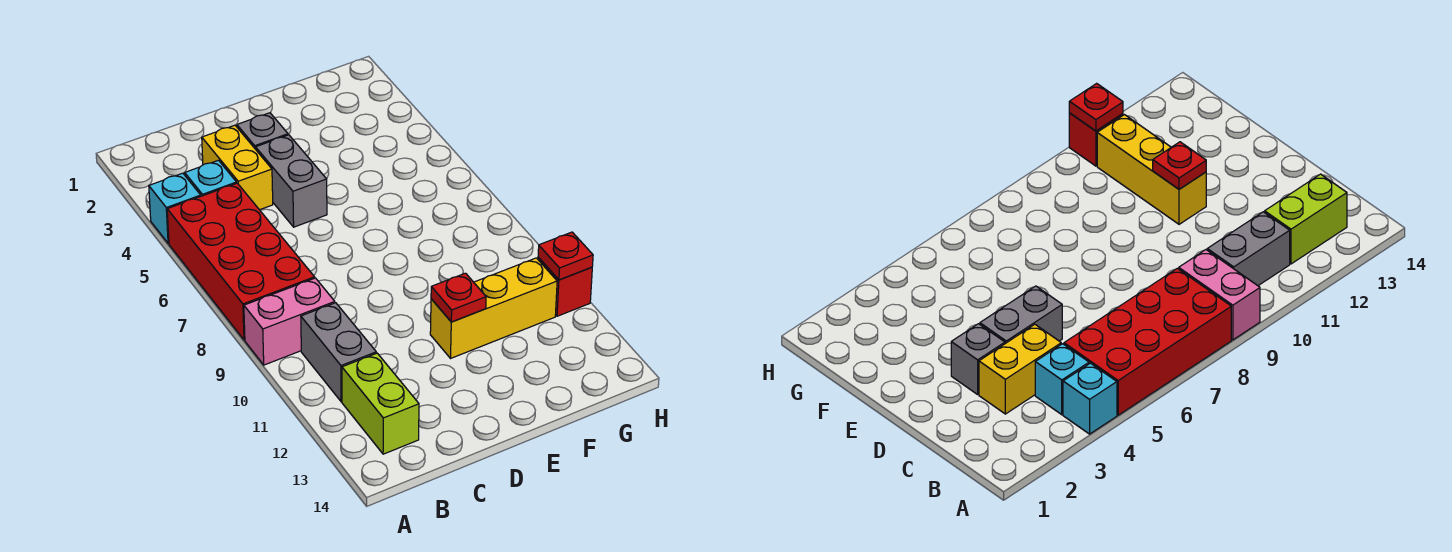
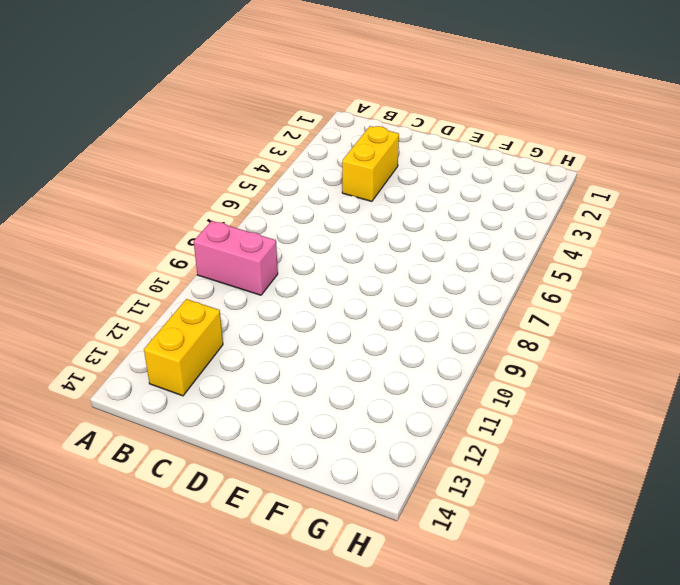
yellow 1x2 brick [144,299,223,396] -> lime 1x2 brick [342,353,419,454]
none -> cyan 1x1 brick [149,173,201,243]
none -> red 2x4 brick [167,183,315,340]
none -> cyan 1x1 brick [185,160,237,196]

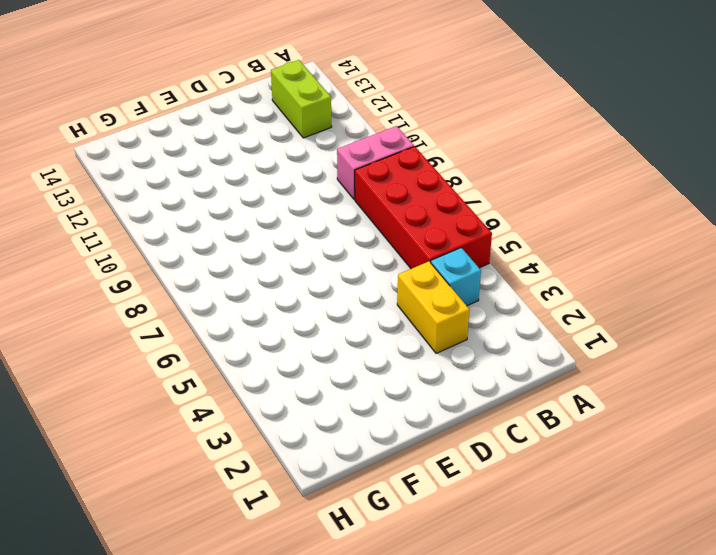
none -> cyan 1x1 brick [149,173,201,243]
none -> grey 1x2 brick [301,303,376,402]
none -> grey 1x1 brick [237,113,288,149]

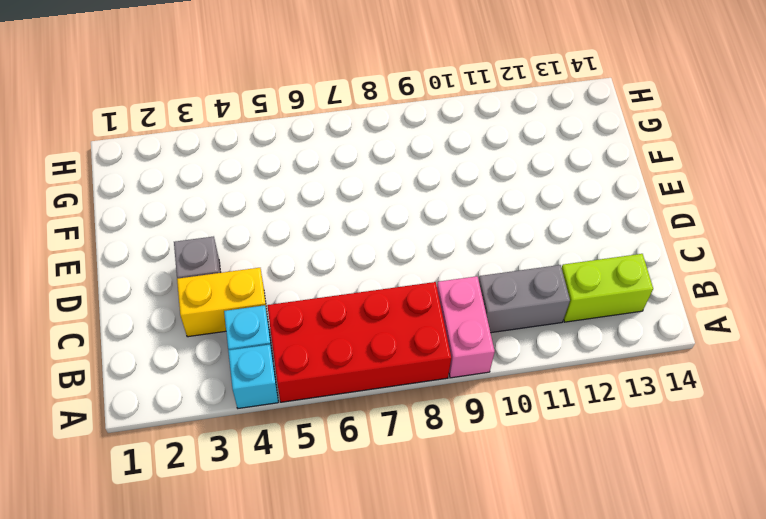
none -> grey 1x2 brick [256,135,327,227]
none -> yellow 1x3 brick [430,258,557,358]
none -> red 1x1 brick [538,258,592,316]

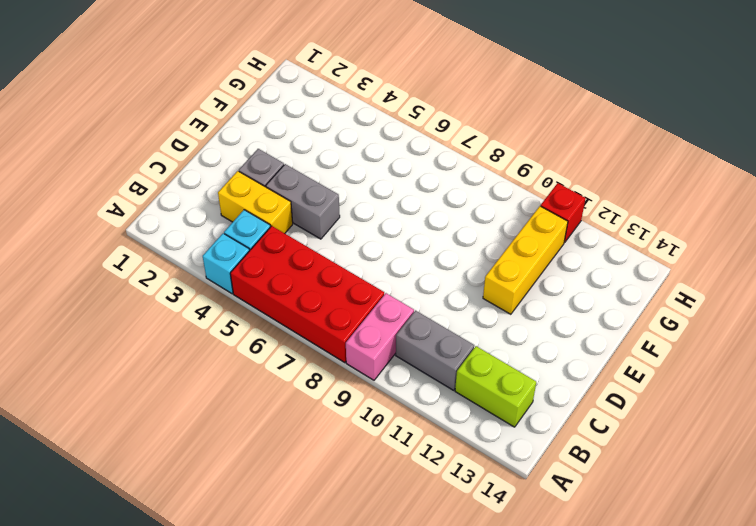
none -> red 1x1 plate [431,273,486,322]
none -> red 1x1 plate [538,232,593,280]

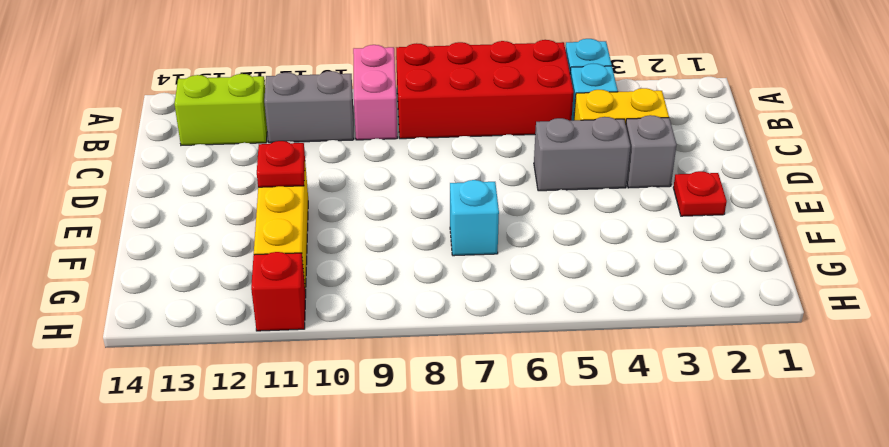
red 1x1 plate [673,171,727,216] -> red 1x1 plate moved to [538,232,593,280]
cyan 1x1 brick [450,180,499,256] -> none

